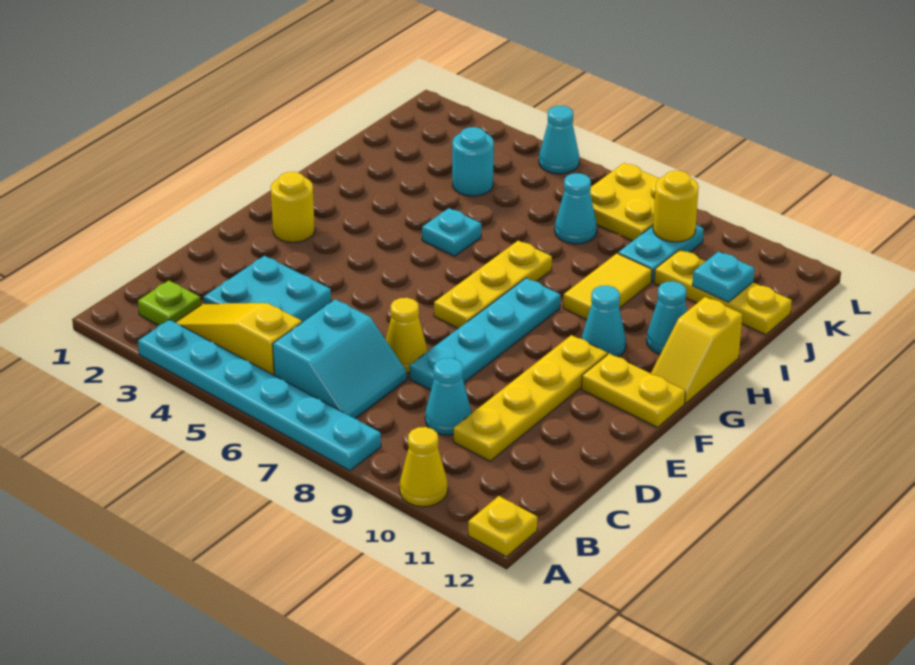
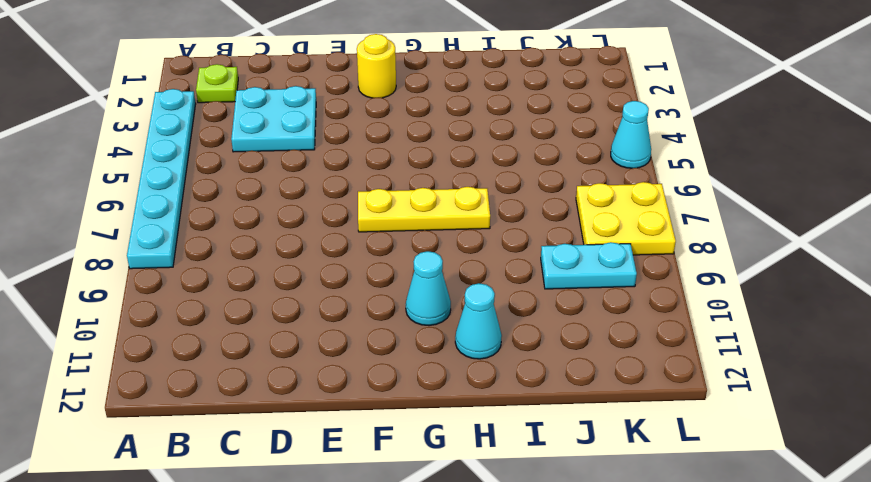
none -> yellow 1x1 cone [400,427,448,507]
none -> yellow 1x1 plate [468,496,537,557]
none -> yellow 1x3 slope [175,303,302,375]

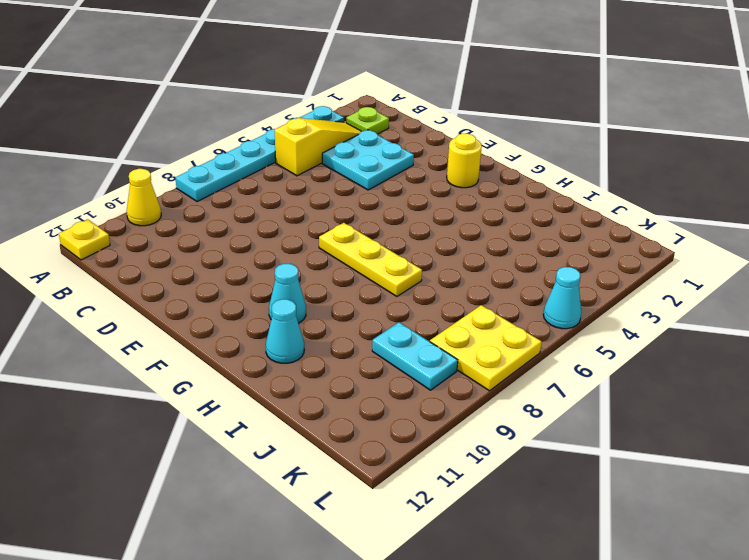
none -> cyan 2x2 slope [273,299,407,419]
none -> cyan 1x1 cone [425,358,472,435]
none -> yellow 1x4 plate [454,335,607,461]

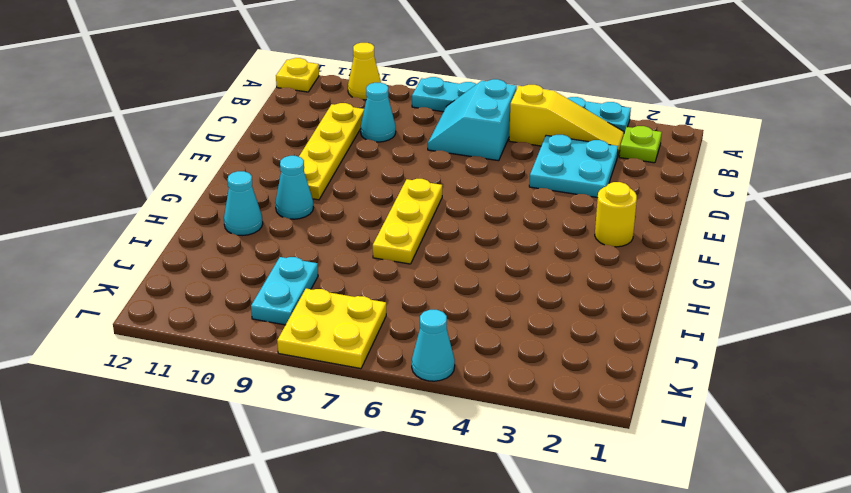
none -> yellow 1x1 cone [386,298,428,373]
none -> cyan 1x4 plate [410,278,561,390]
none -> yellow 1x2 plate [582,353,685,427]

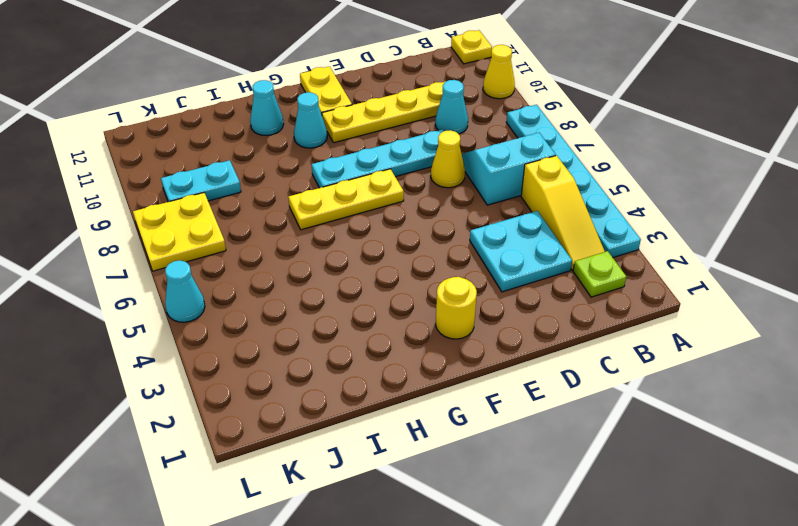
none -> yellow 1x2 slope [651,297,743,403]
none -> cyan 1x1 plate [422,208,481,256]
none -> yellow 1x2 tile [563,253,652,320]

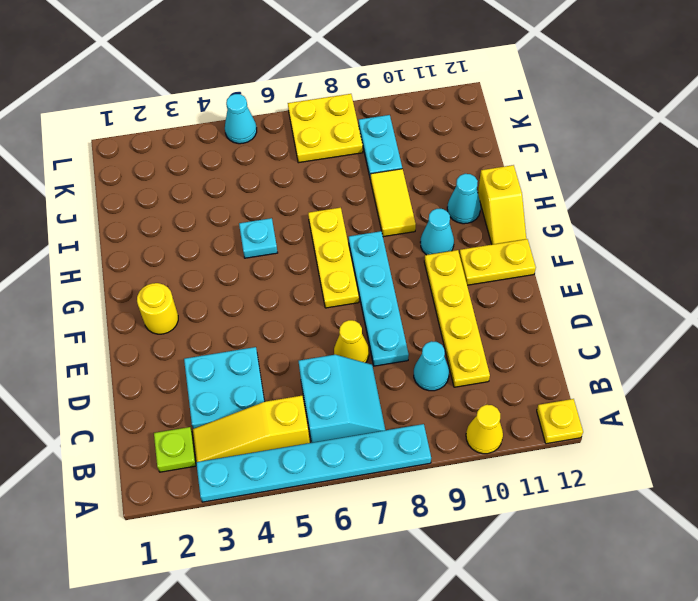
none -> cyan 1x1 round brick [452,127,494,196]
none -> cyan 1x1 cone [555,173,597,244]
none -> yellow 1x3 plate [654,250,792,335]

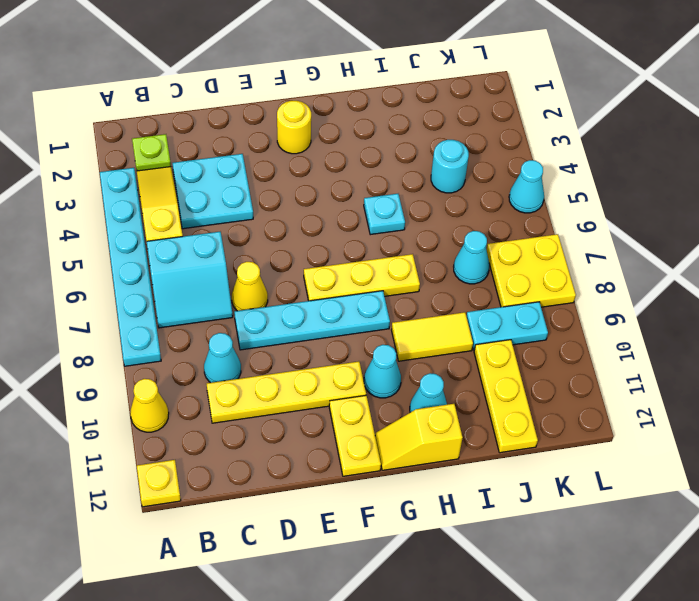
none -> cyan 1x1 plate [692,252,754,302]
none -> yellow 1x1 round brick [653,171,699,242]

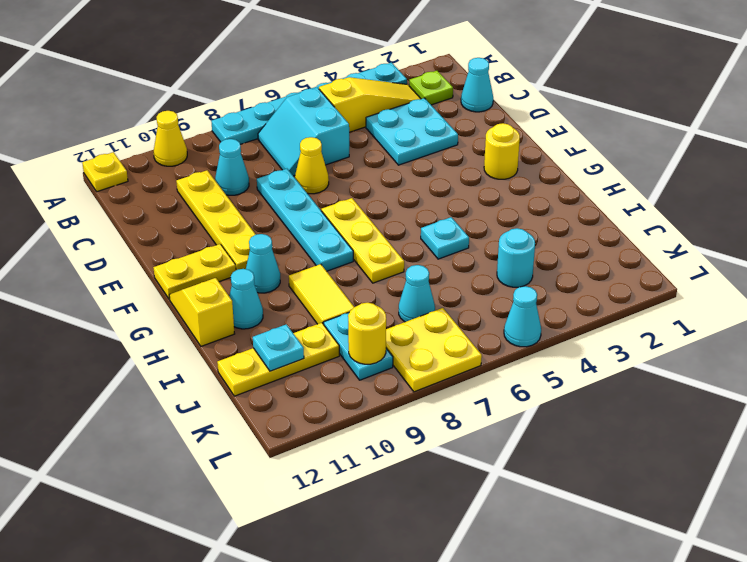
cyan 1x1 cone [461,58,493,112] -> none

